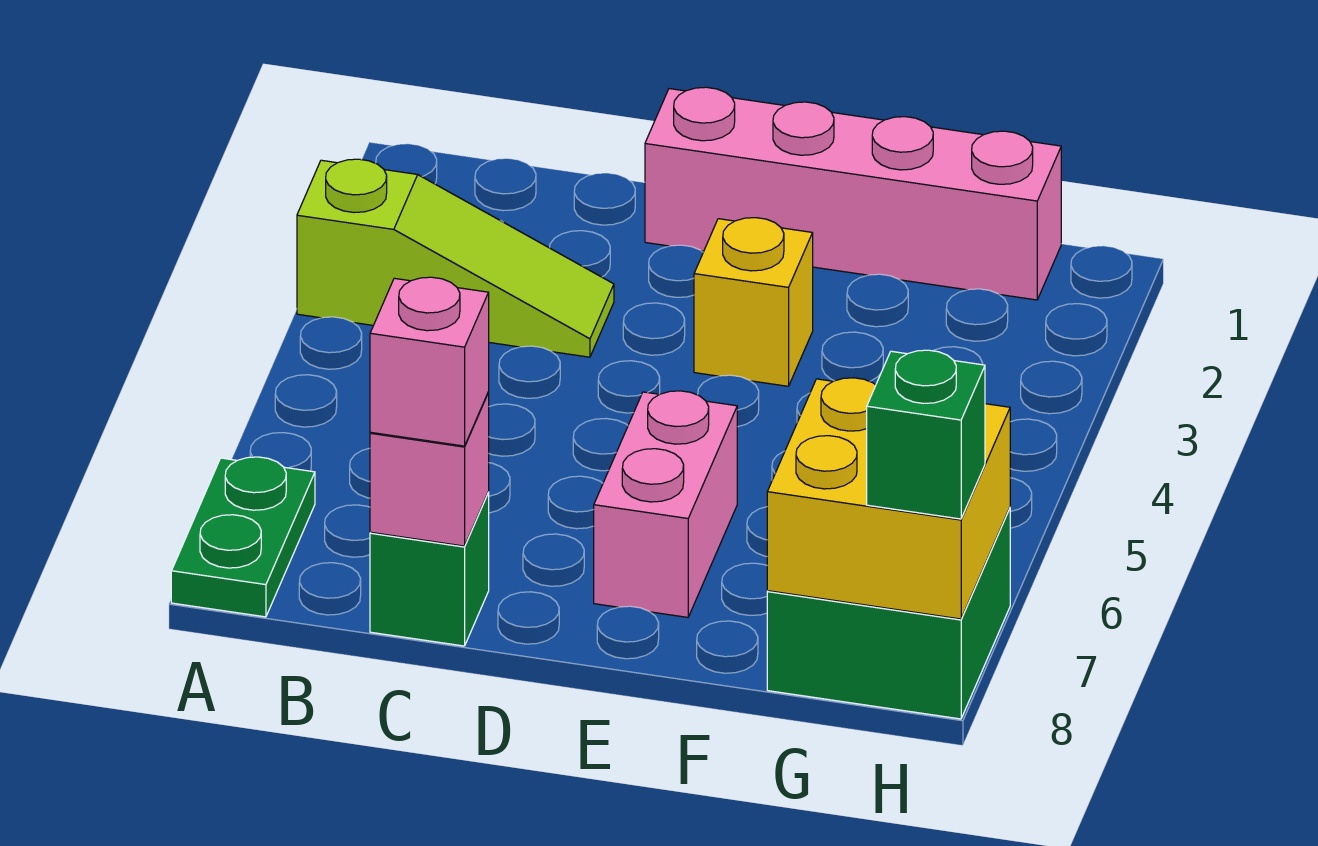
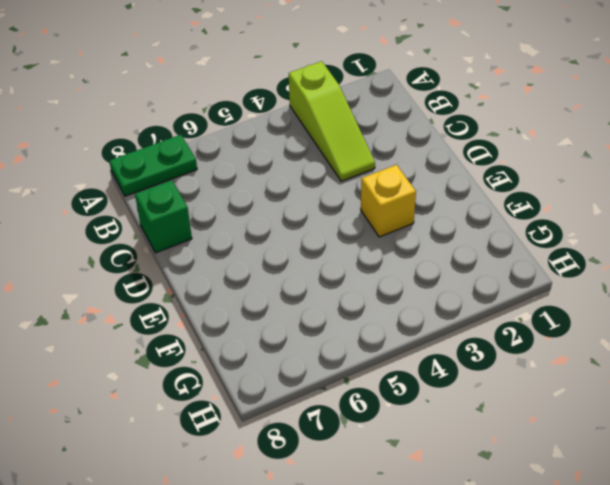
none -> pink 1x4 brick [645,87,1061,300]
none -> pink 1x2 brick [594,391,737,617]

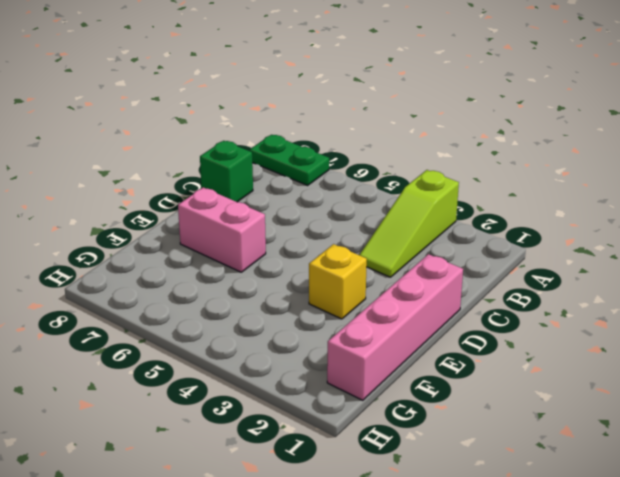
none -> green 2x2 brick [767,508,1010,719]
none -> pink 1x1 brick [370,393,489,546]

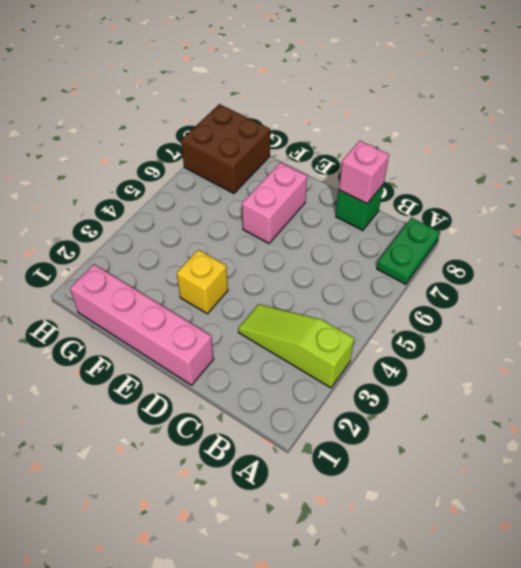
brown 2x2 brick [181,104,270,193] -> green 2x2 brick [767,508,1010,719]
none -> yellow 2x2 brick [767,378,1010,619]
none -> pink 1x1 brick [370,277,489,446]

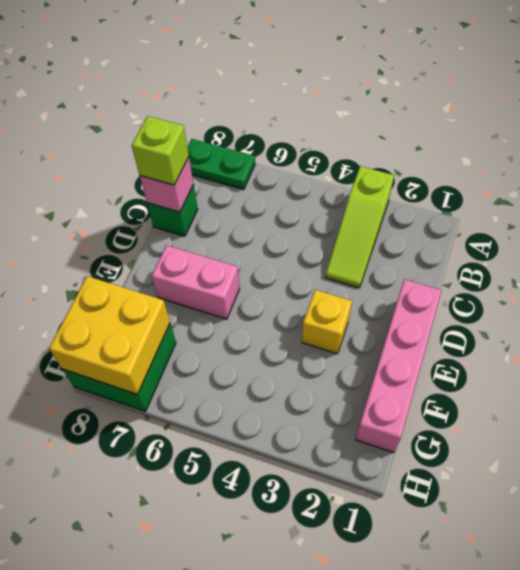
lime 1x1 brick [132,116,189,185] -> pink 1x1 brick [370,277,489,446]
none -> green 1x1 brick [867,350,985,519]

